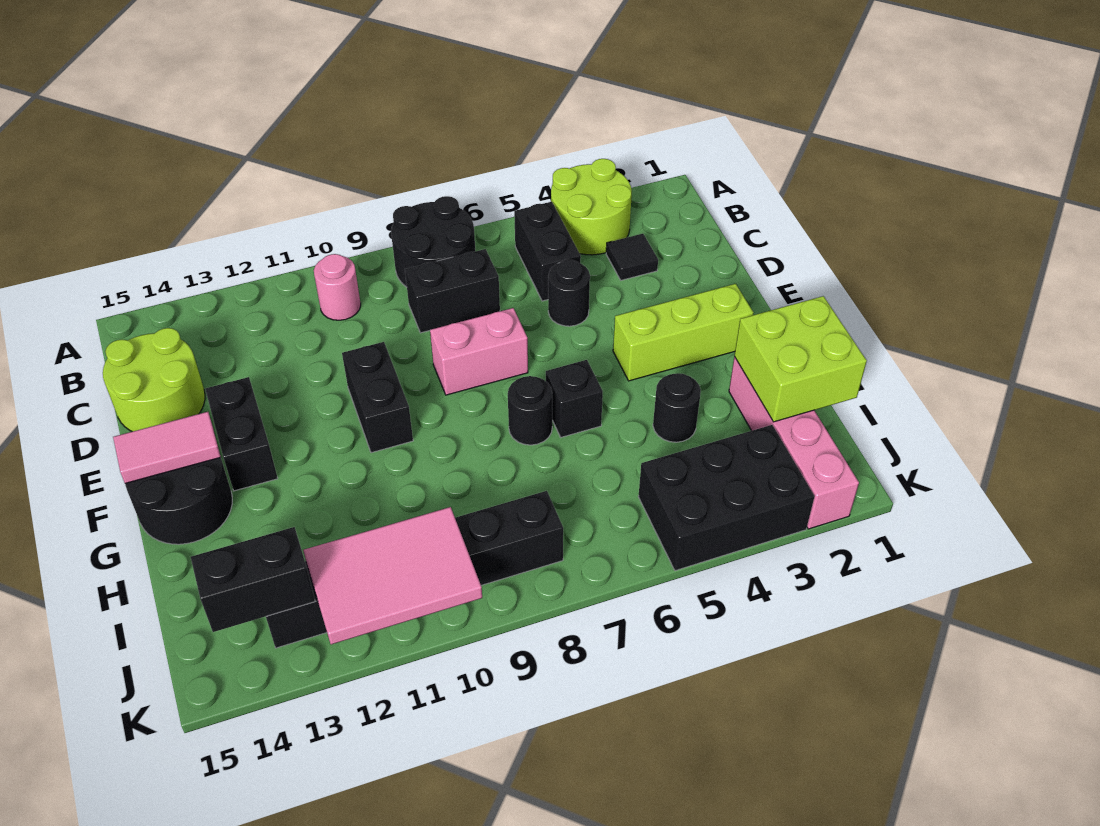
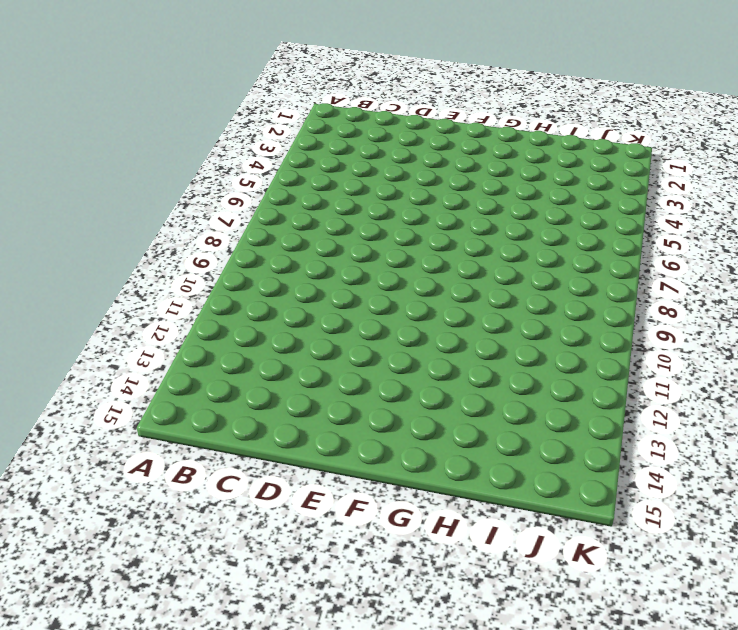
none -> lime 2x2 round brick [551,159,632,255]
none -> black 2x2 round brick [391,196,475,287]
none -> black 1x2 brick [514,202,581,301]

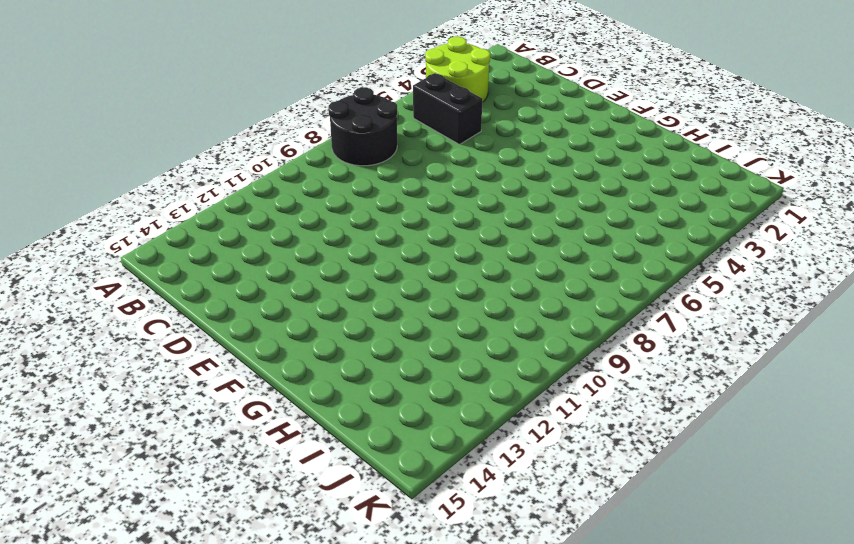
none -> pink 1x1 round brick [314,254,361,320]
none -> black 1x1 tile [606,234,658,280]
none -> black 1x2 brick [405,249,500,333]

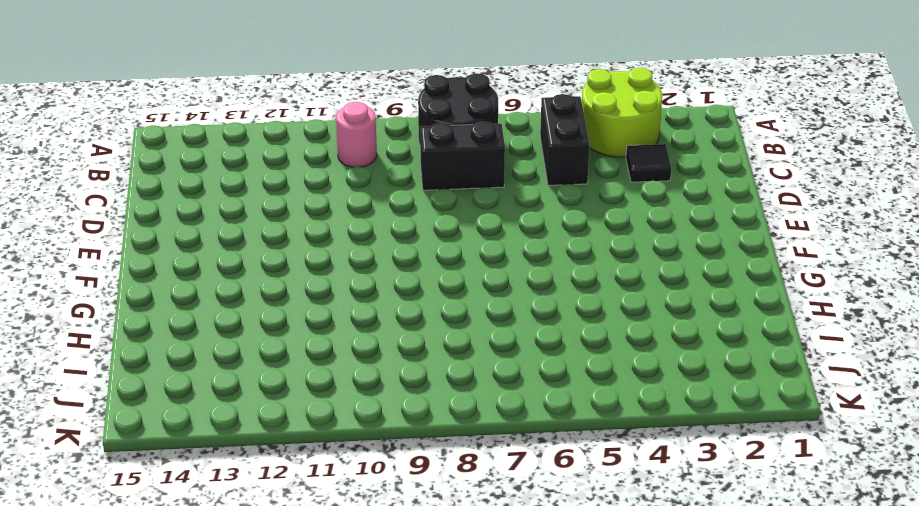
none -> lime 2x2 round brick [103,328,205,432]
none -> black 1x1 round brick [548,260,590,326]
none -> pink 1x2 brick [430,308,528,395]

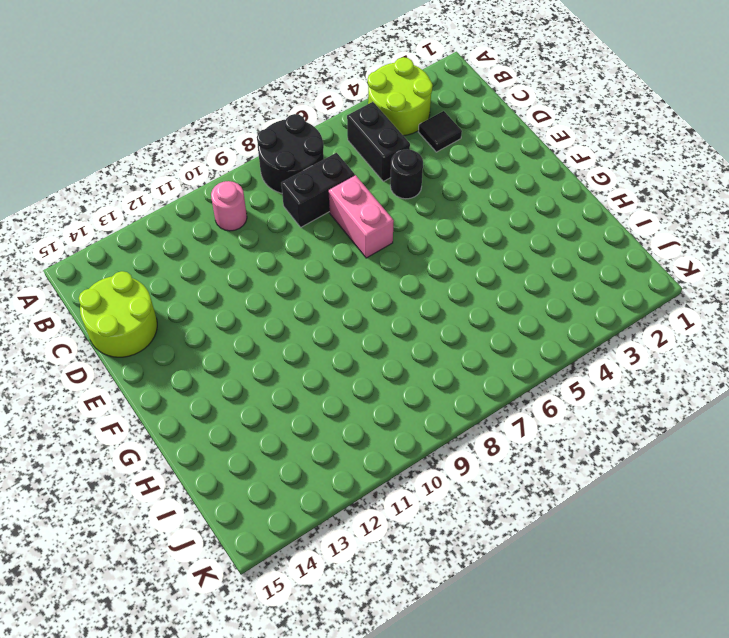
pink 1x2 brick [329,175,394,258] -> pink 1x2 brick turned to [430,308,528,395]
none -> black 1x2 brick [342,342,413,453]
none -> black 1x2 brick [205,377,278,491]
none -> lime 1x3 brick [613,284,753,381]

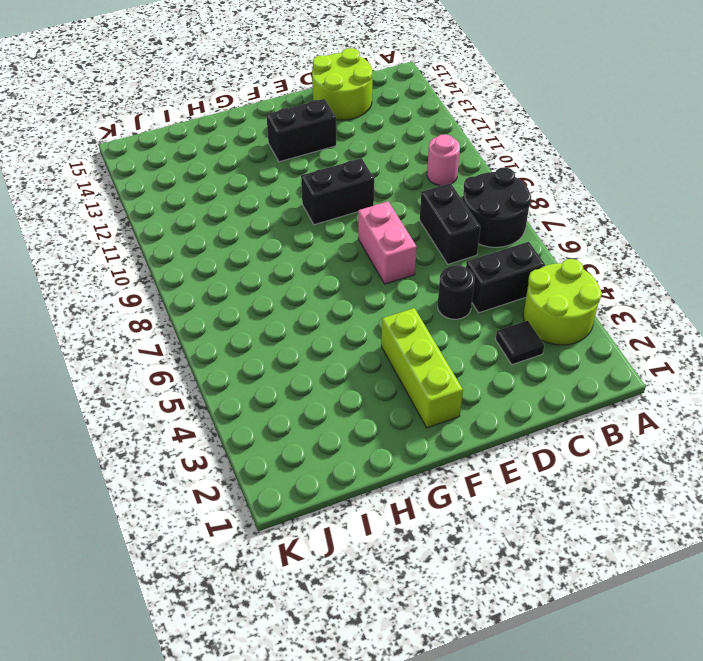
none -> black 2x2 round brick [125,457,232,544]
none -> black 1x1 brick [546,360,603,437]
none -> black 1x1 round brick [508,376,552,445]

